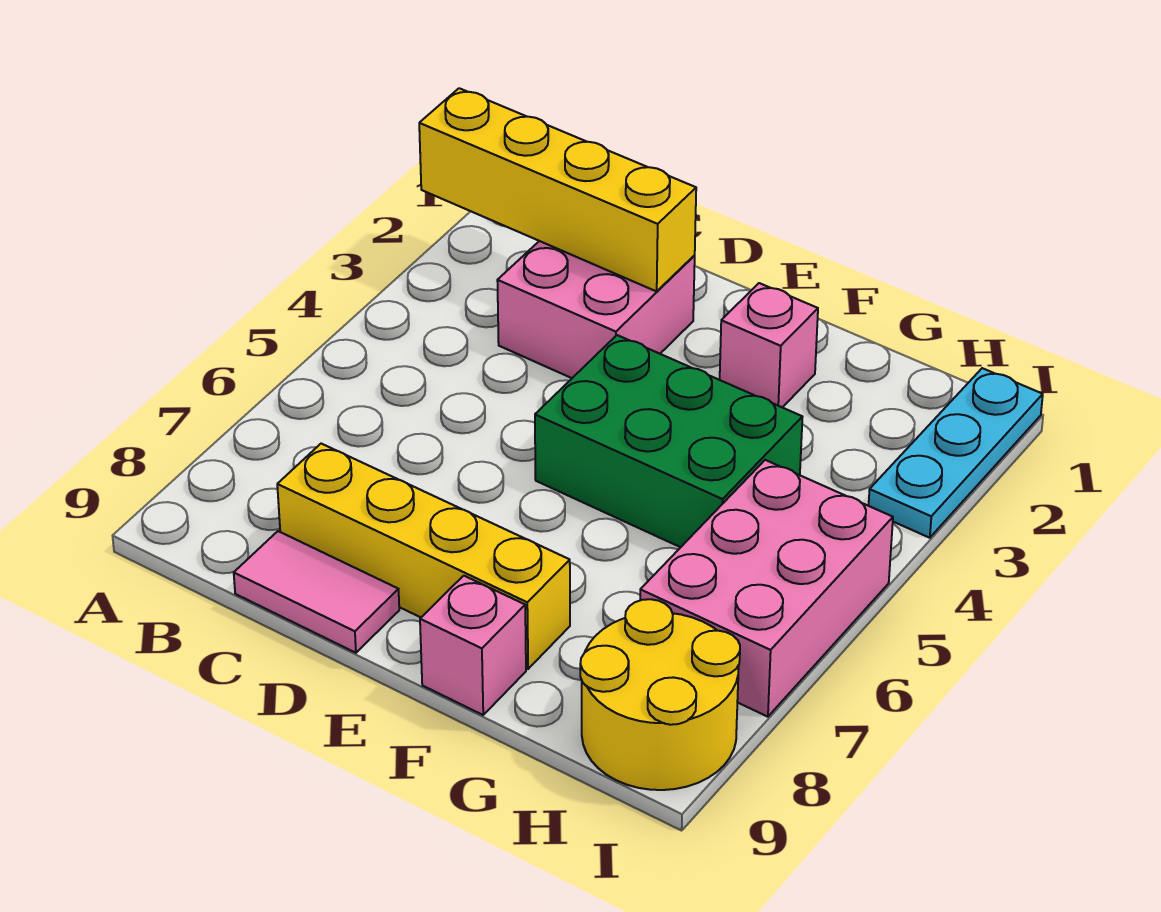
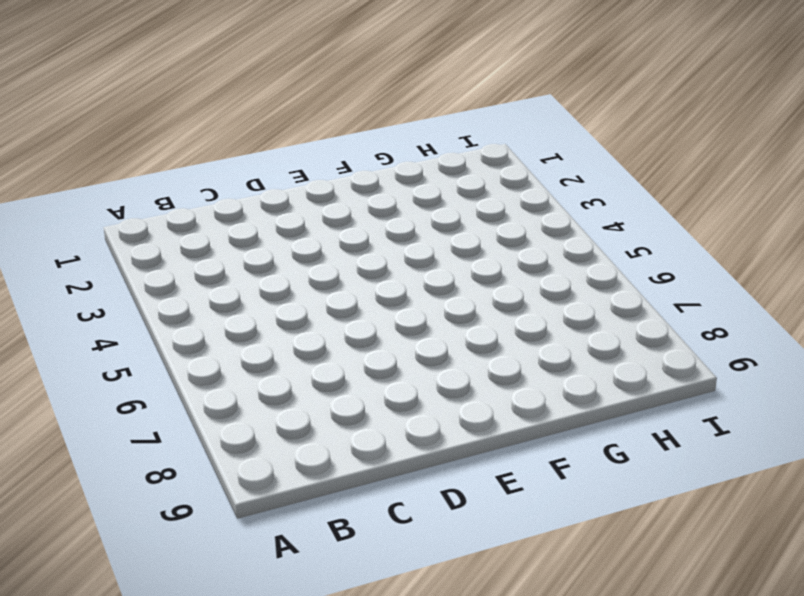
none -> pink 2x2 brick [497,241,695,378]
none -> yellow 1x4 brick [277,444,570,669]

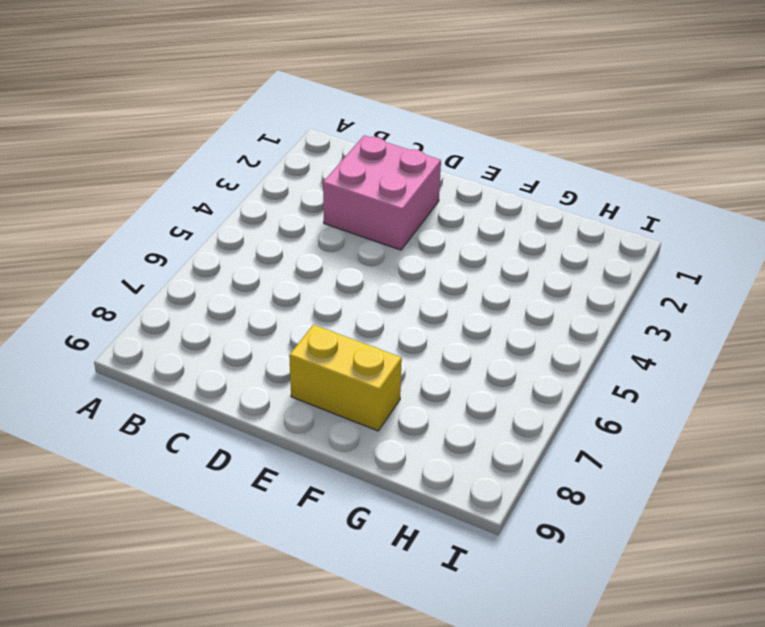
yellow 1x2 brick [289,325,402,431] -> yellow 1x4 brick [277,444,570,669]
none -> pink 1x2 tile [234,531,399,653]
none -> green 2x3 brick [535,335,802,547]

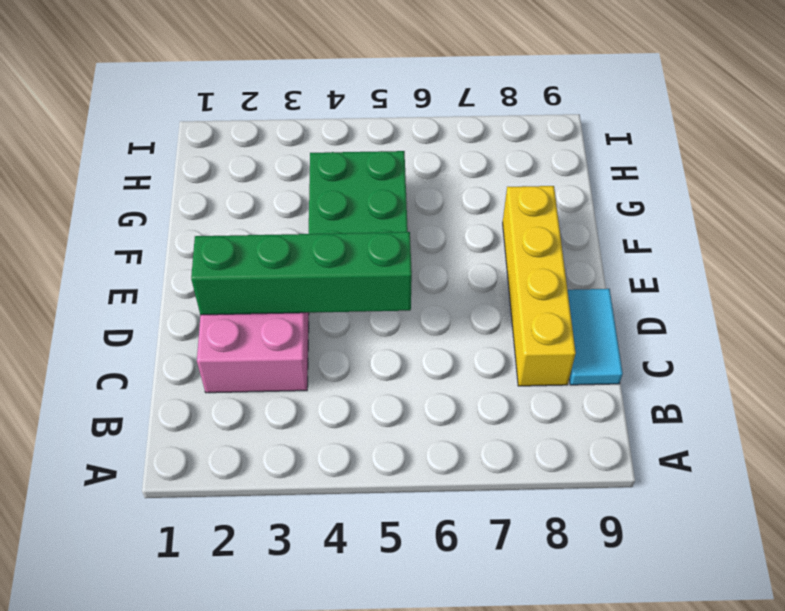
cyan 1x2 tile [568,289,623,385] -> pink 1x2 tile [234,531,399,653]
green 1x4 brick [191,232,412,315] -> yellow 1x4 brick [419,88,696,291]
none -> pink 1x1 brick [720,283,818,407]
none -> pink 1x1 brick [420,576,526,715]

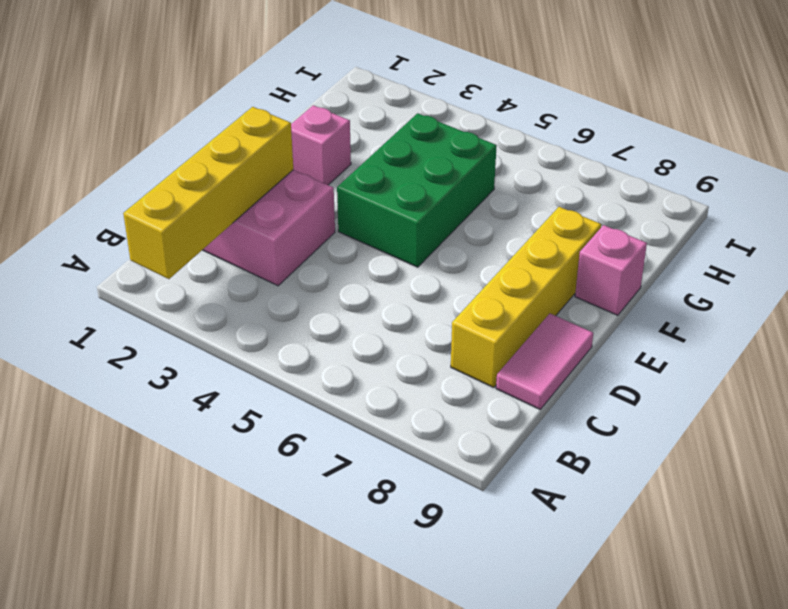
none -> pink 2x3 brick [640,460,893,717]
none -> yellow 2x2 round brick [580,599,740,790]

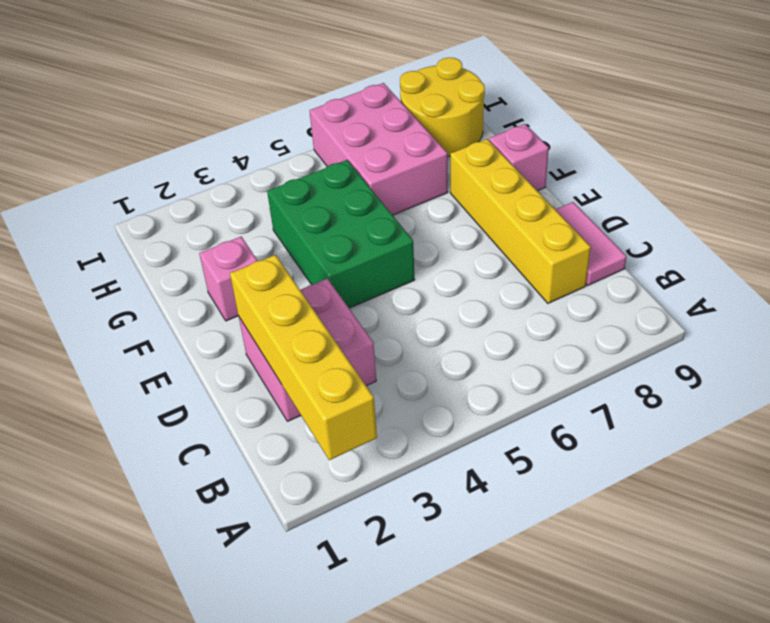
pink 2x3 brick [310,83,448,215] -> pink 2x3 brick turned to [640,460,893,717]
none -> cyan 1x3 plate [869,368,1043,538]

